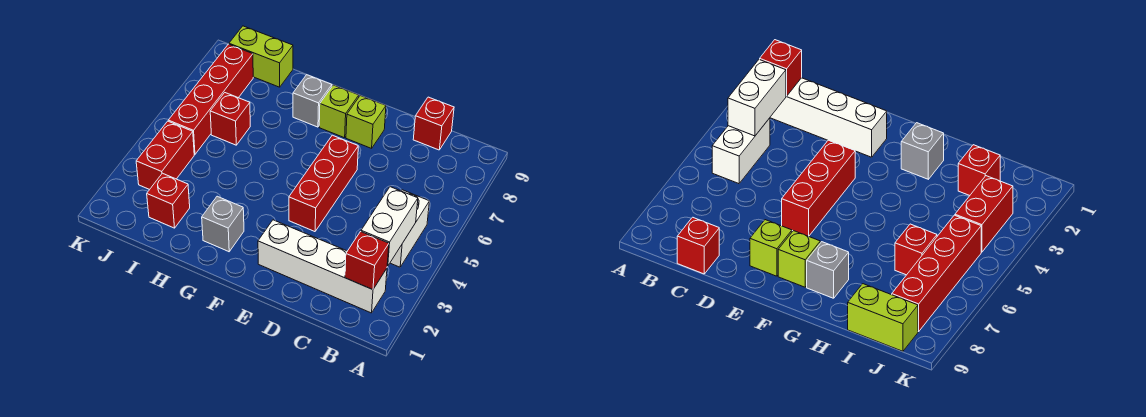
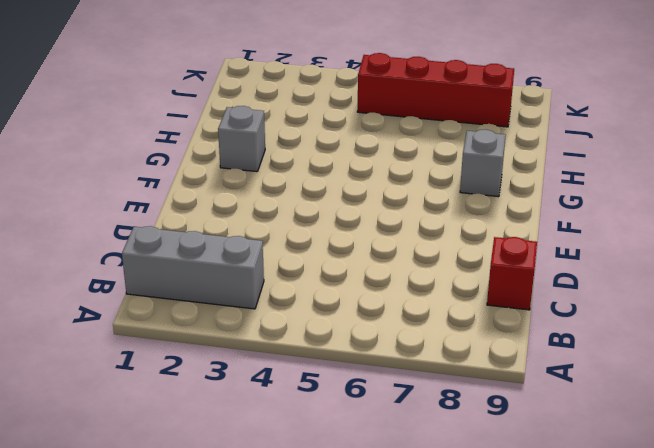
grey 1x3 brick [122,226,264,309] -> white 1x4 brick [258,220,387,313]
none -> white 1x2 brick [390,190,429,267]
none -> red 1x3 brick [289,135,358,232]
none -> lime 1x1 brick [346,95,386,148]

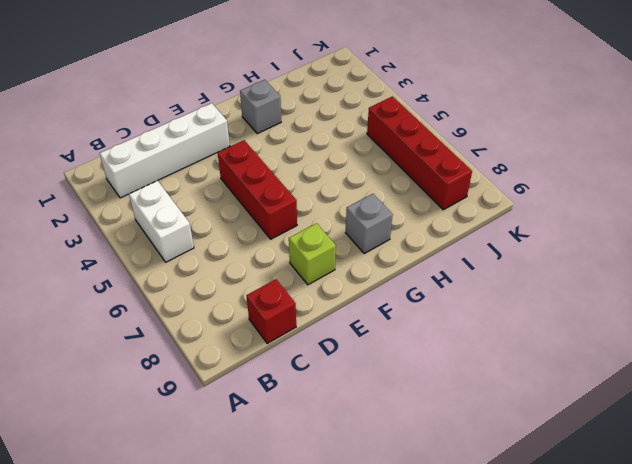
none -> lime 1x1 brick [319,85,359,138]
none -> red 1x1 brick [147,173,190,228]
none -> red 1x1 brick [210,93,250,145]

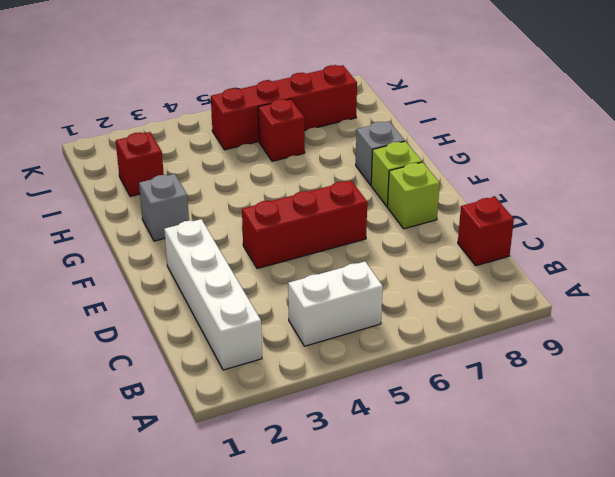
none -> lime 1x2 brick [229,26,293,87]
none -> red 1x2 brick [136,121,194,190]
none -> red 1x1 brick [345,232,389,290]

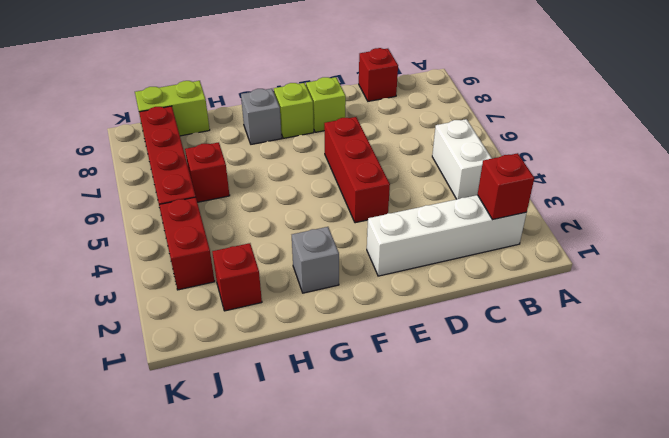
none -> white 1x2 brick [361,187,418,266]

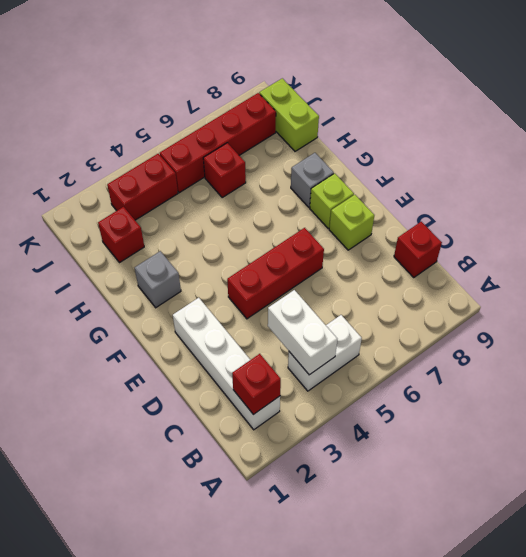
white 1x2 brick [268,290,337,375] -> white 1x2 brick turned to [361,187,418,266]

